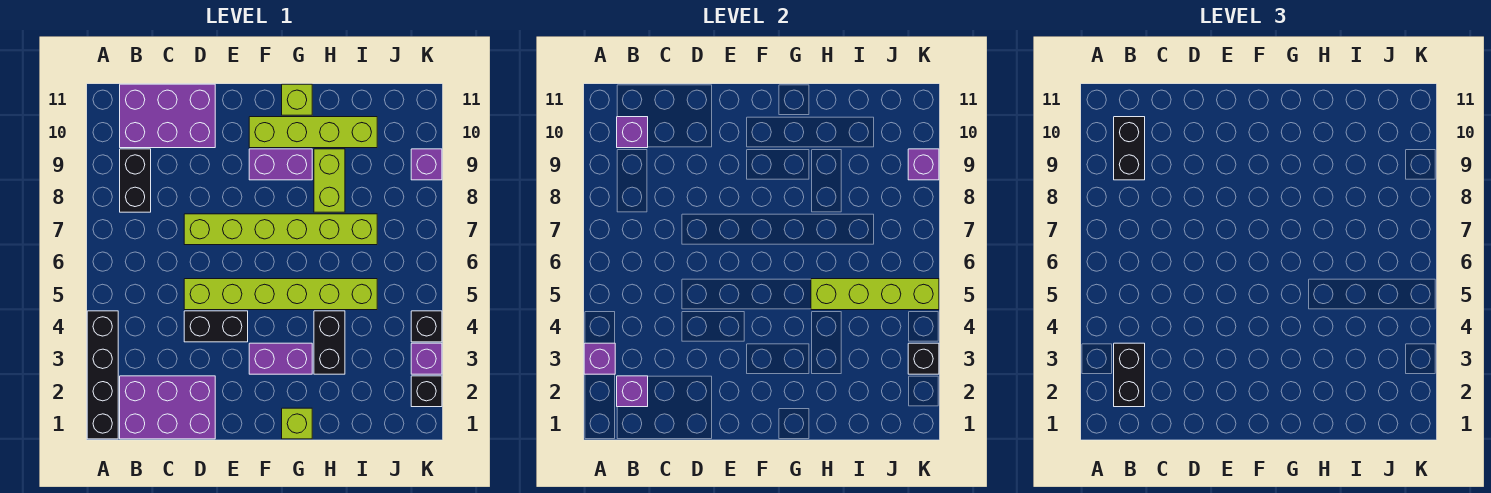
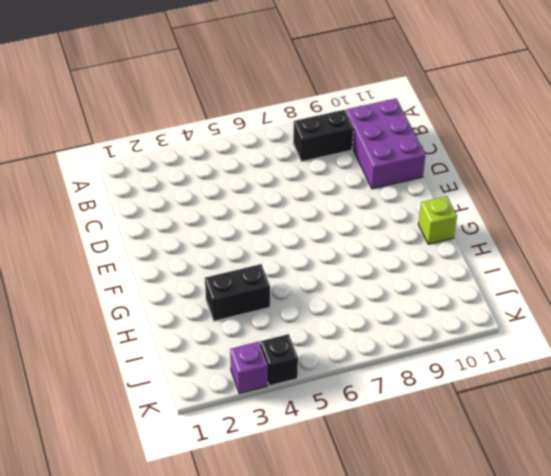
none -> black 1x4 brick [87,311,118,439]
none -> purple 2x3 brick [120,376,215,439]
none -> black 1x2 brick [184,311,248,342]

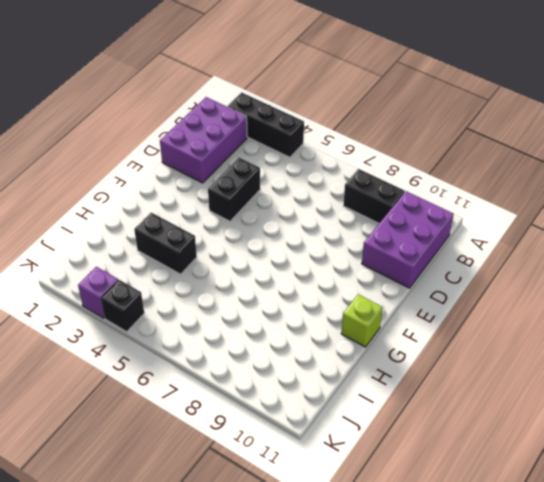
black 1x3 brick [227,93,304,157] -> black 1x4 brick [87,311,118,439]
none -> lime 1x6 brick [184,279,377,310]
none -> lime 1x6 brick [184,214,377,245]
none -> purple 1x2 brick [249,343,312,374]

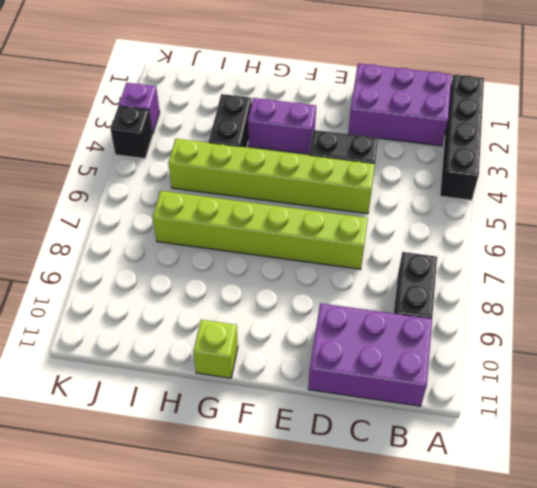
none -> purple 1x2 brick [249,149,312,180]
none -> lime 1x4 brick [249,117,377,148]
none -> lime 1x1 brick [282,408,312,439]

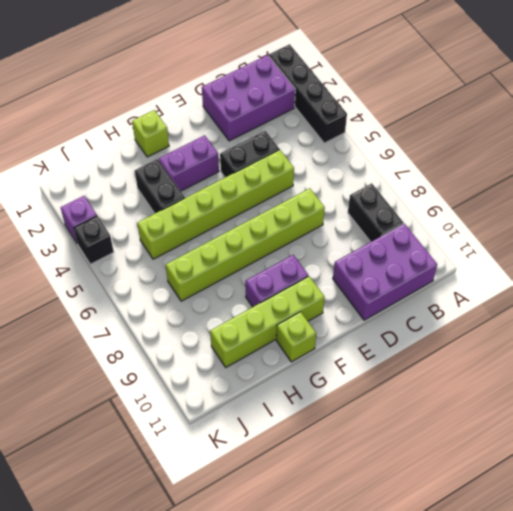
none -> lime 1x2 brick [314,149,345,212]
none -> black 1x1 brick [411,376,442,407]
none -> purple 1x1 brick [411,149,442,180]

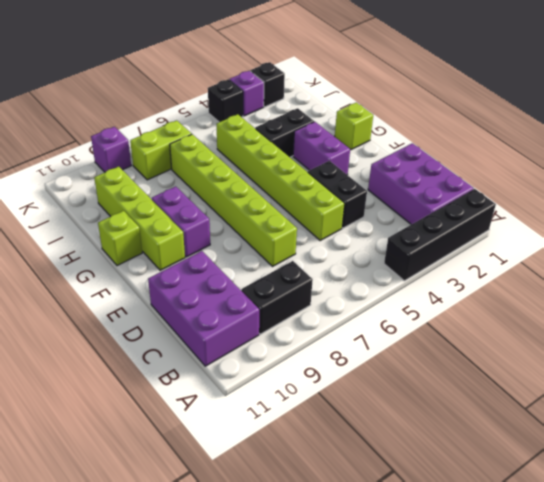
lime 1x2 brick [130,120,191,180] -> lime 1x2 brick moved to [314,149,345,212]
none -> purple 1x1 brick [584,343,615,374]
none -> purple 1x1 brick [617,376,648,407]
none -> purple 1x1 brick [617,117,648,148]

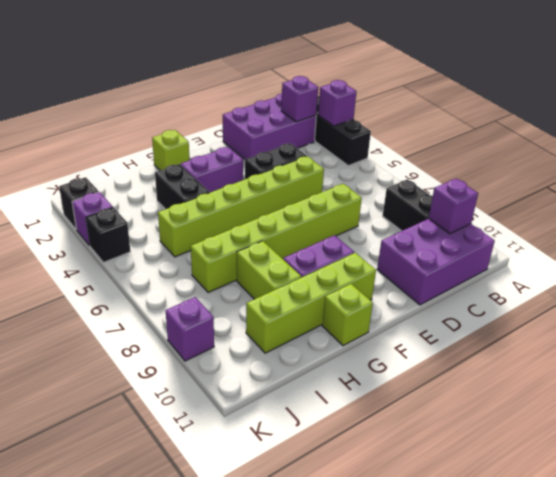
none -> lime 1x4 brick [811,279,939,310]
none -> black 1x1 brick [908,343,939,374]
none -> purple 1x1 brick [908,149,939,180]

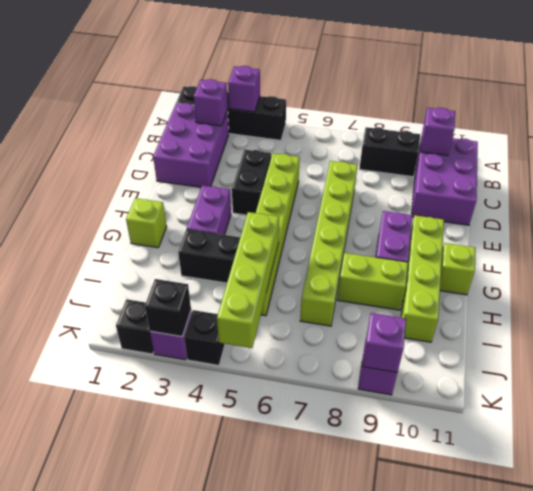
none -> black 1x2 brick [1114,343,1145,407]
none -> black 1x2 brick [1114,117,1145,180]

